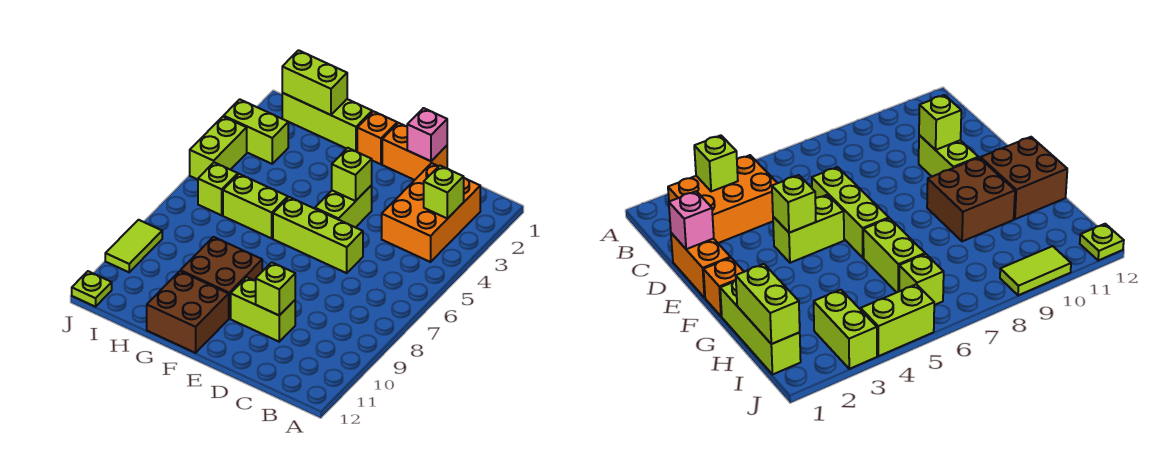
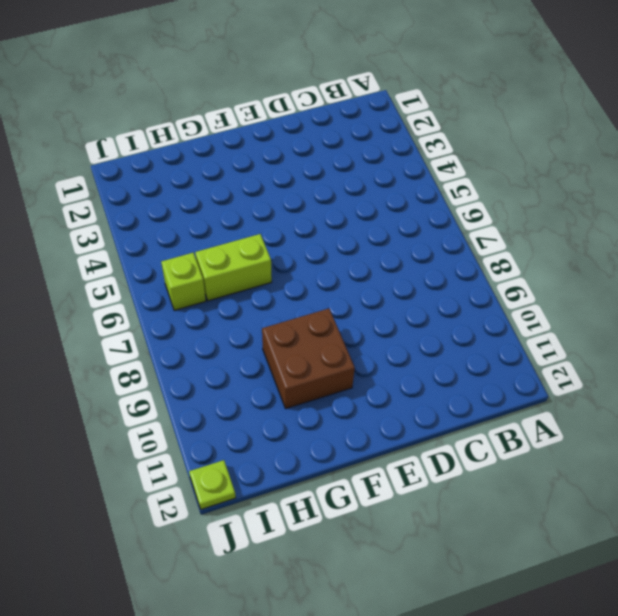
none -> orange 2x3 brick [382,163,480,262]
none -> orange 1x2 brick [382,123,447,180]
none -> lime 1x3 brick [273,197,363,273]

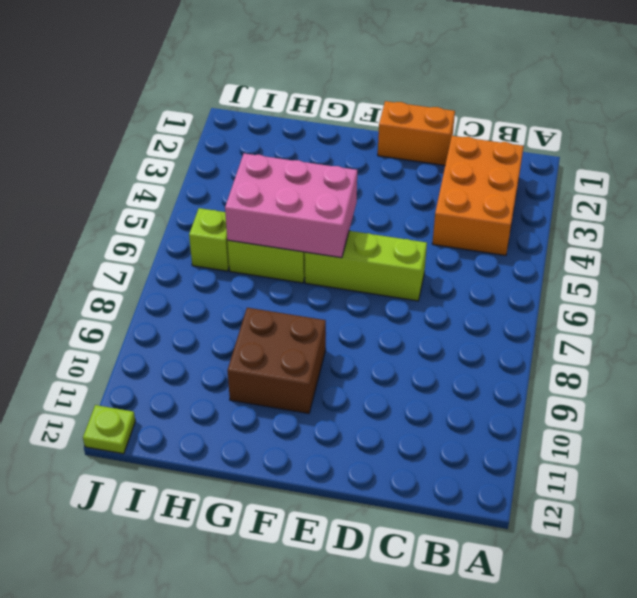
pink 2x3 brick [225,153,357,258] -> none
none -> lime 1x2 brick [231,277,295,342]
none -> lime 1x2 brick [315,185,372,228]
none -> orange 1x1 brick [357,111,397,164]

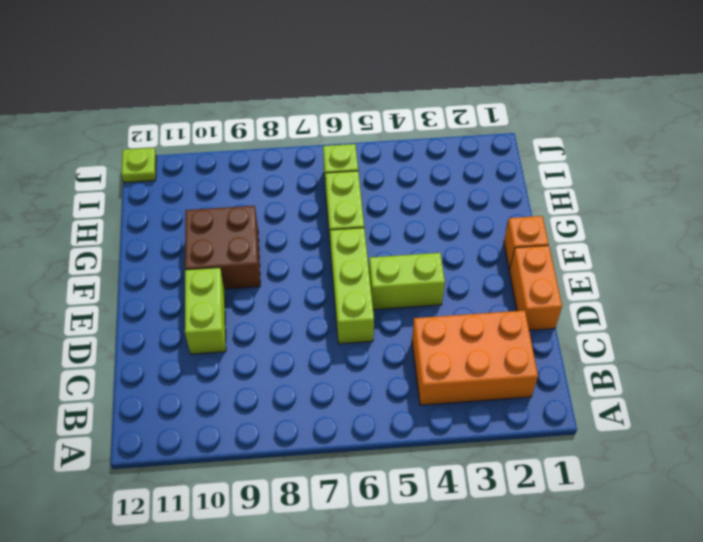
none -> brown 2x2 brick [147,271,229,353]
none -> lime 1x3 brick [282,93,372,152]
none -> lime 1x2 brick [224,99,288,164]

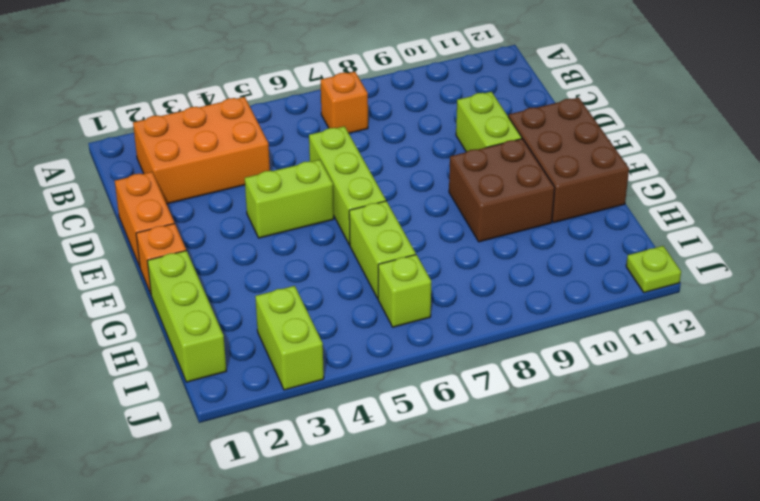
orange 1x1 brick [321,72,368,133] -> none
brown 2x3 brick [509,98,629,222] -> brown 2x2 brick [147,271,229,353]
none -> lime 1x2 brick [190,117,247,179]
none -> lime 1x2 tile [105,220,162,272]
none -> lime 1x1 brick [424,166,464,219]

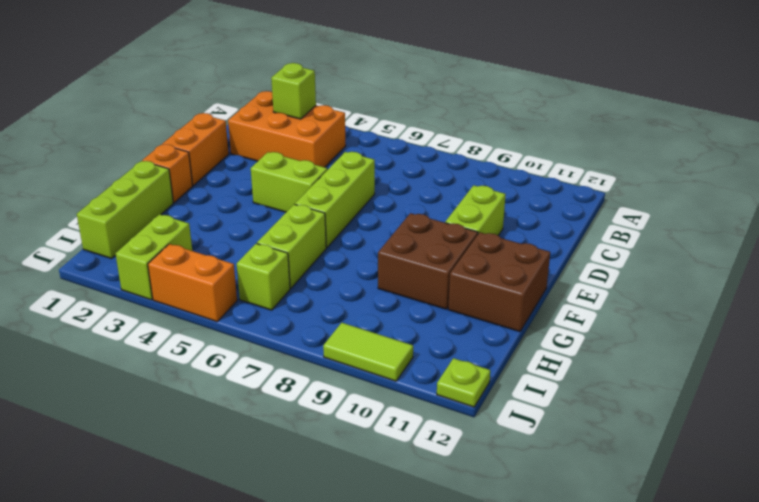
orange 1x2 brick [148,244,237,322] -> lime 1x2 brick [190,117,247,179]
none -> pink 1x1 brick [407,108,447,161]
none -> lime 1x1 brick [256,262,295,315]
none -> lime 1x1 brick [332,148,372,201]

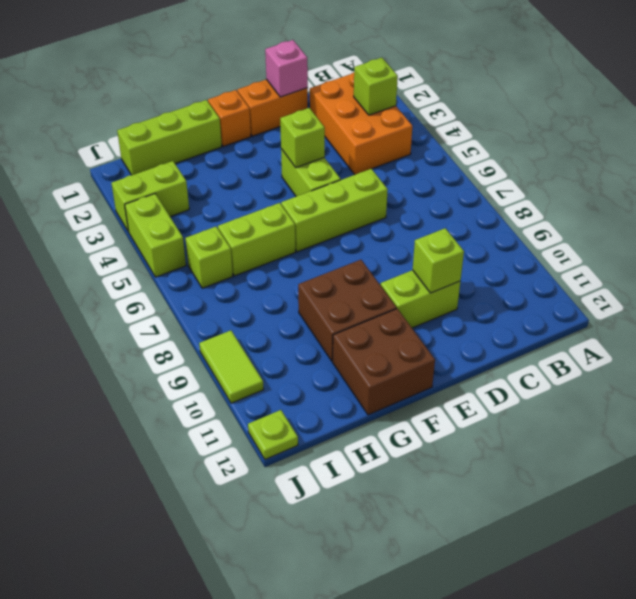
none -> lime 1x2 brick [282,50,347,115]

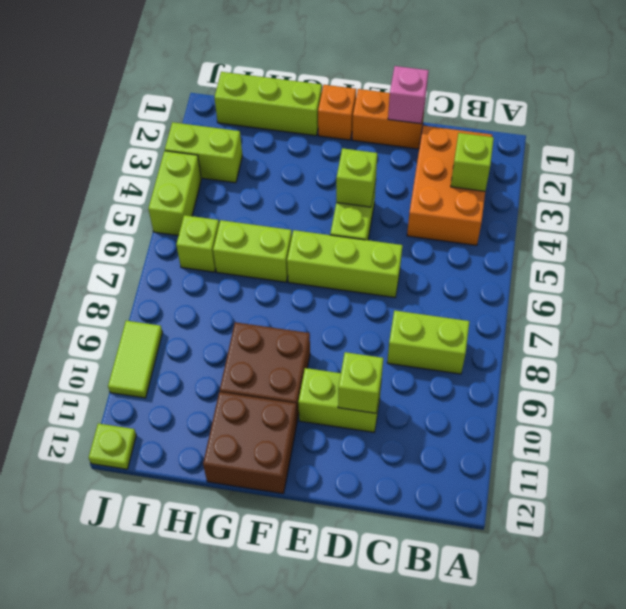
lime 1x2 brick [387,310,470,374] -> lime 1x2 brick moved to [282,50,347,115]

